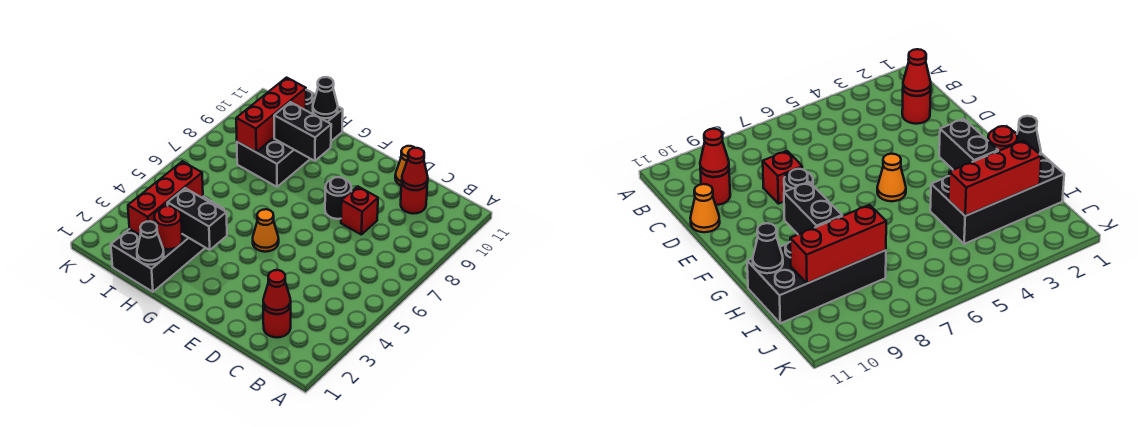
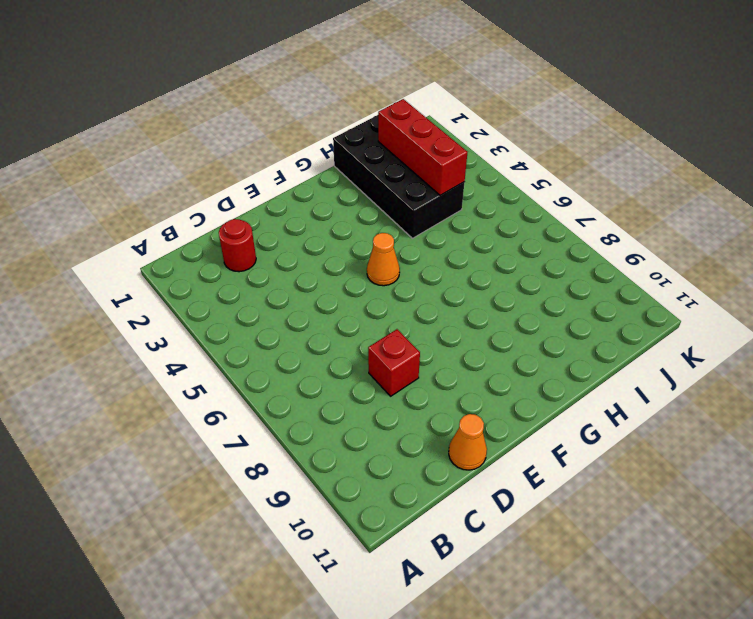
none -> red 1x1 round brick [401,184,427,214]
none -> black 1x1 round brick [325,177,351,219]
none -> black 2x4 brick [237,90,343,187]

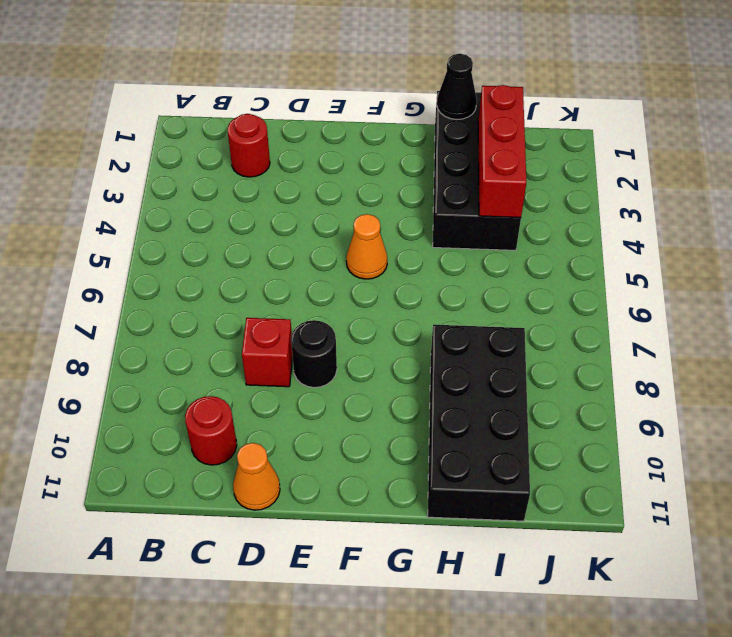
none -> red 1x1 cone [263,270,291,314]
none -> red 1x1 cone [402,148,428,190]
none -> black 1x2 brick [168,188,227,250]

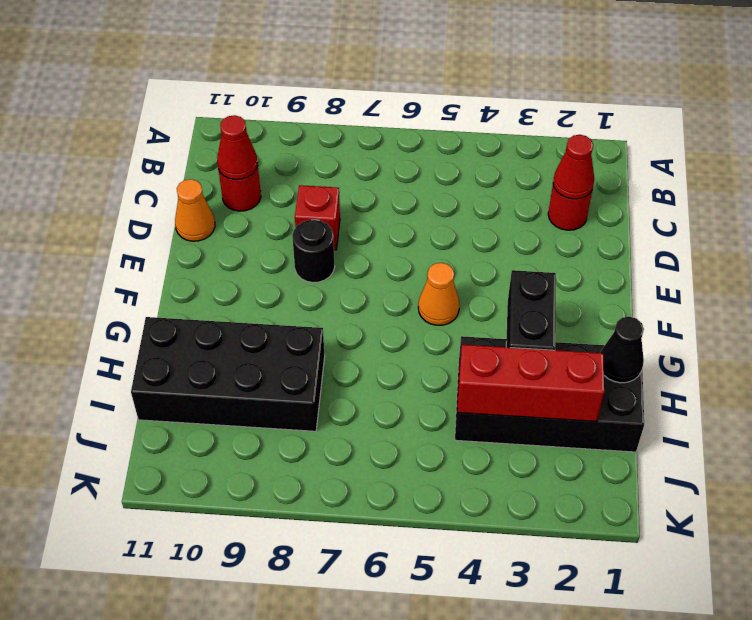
none -> black 1x2 brick [274,102,331,161]
none -> red 1x1 round brick [154,206,182,249]
none -> black 1x1 cone [313,77,338,118]

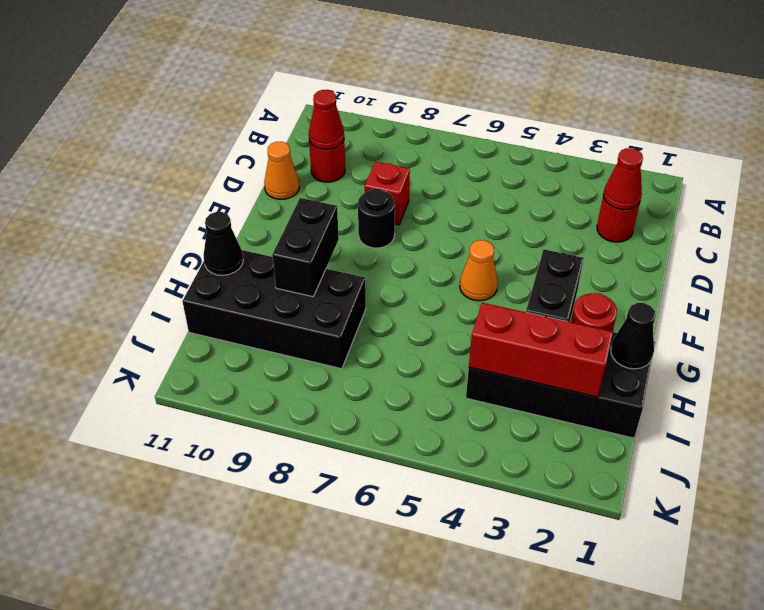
none -> red 1x3 brick [236,78,306,152]

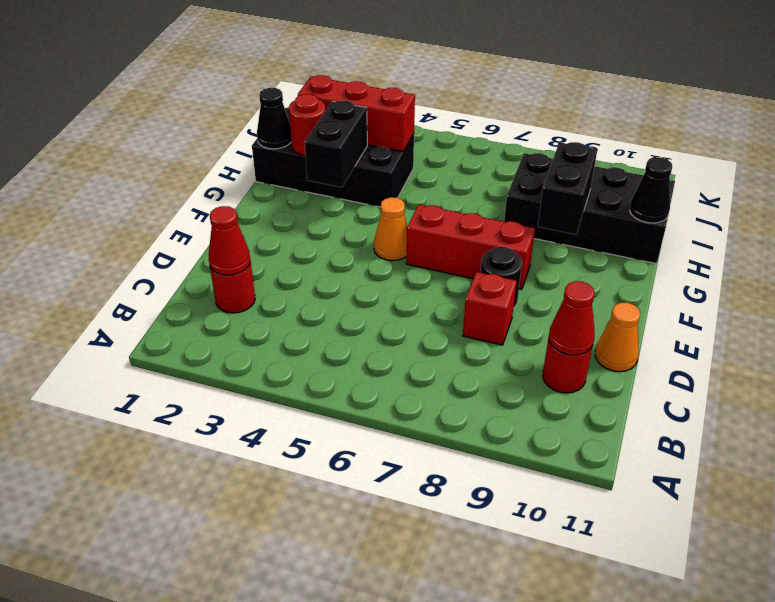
red 1x3 brick [406,205,535,289] -> red 1x3 brick moved to [236,78,306,152]

